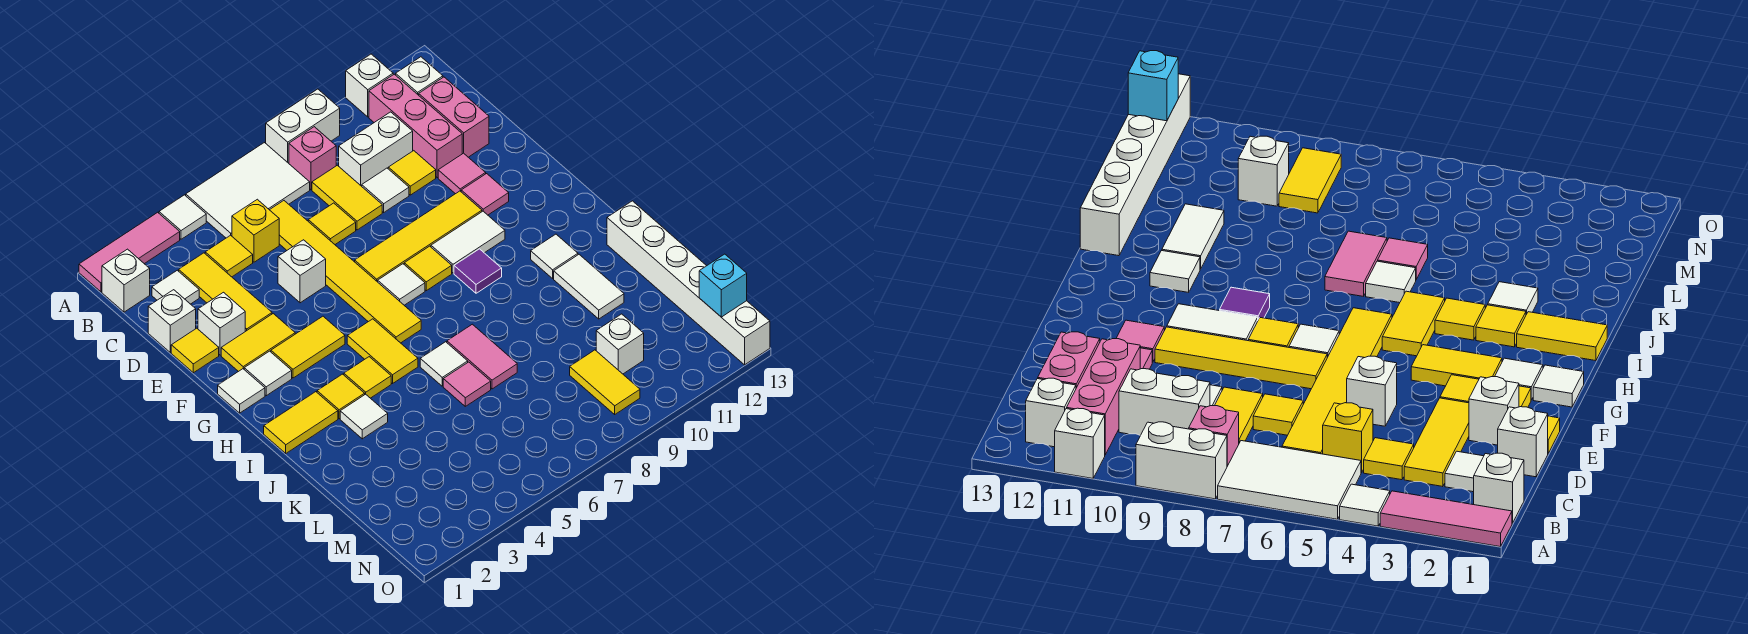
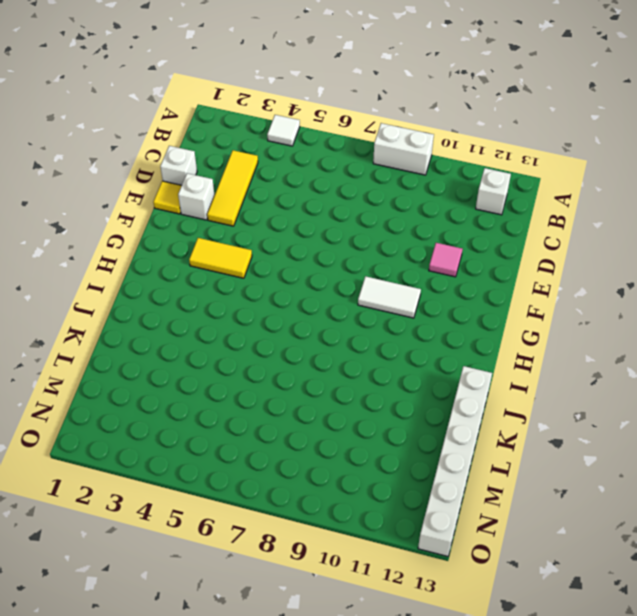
none -> pink 1x3 tile [79,212,180,292]
none -> white 2x3 tile [186,143,310,238]
none -> white 1x1 brick [346,54,393,117]
none -> white 1x1 brick [102,249,150,312]

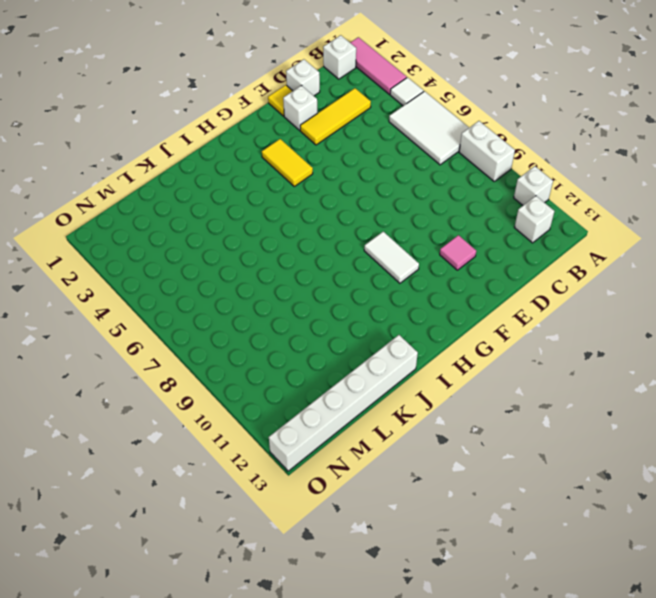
none -> pink 1x1 brick [289,127,336,190]
none -> pink 1x3 brick [369,74,462,178]
none -> white 1x1 tile [152,270,199,304]
none -> yellow 1x1 tile [205,235,253,277]

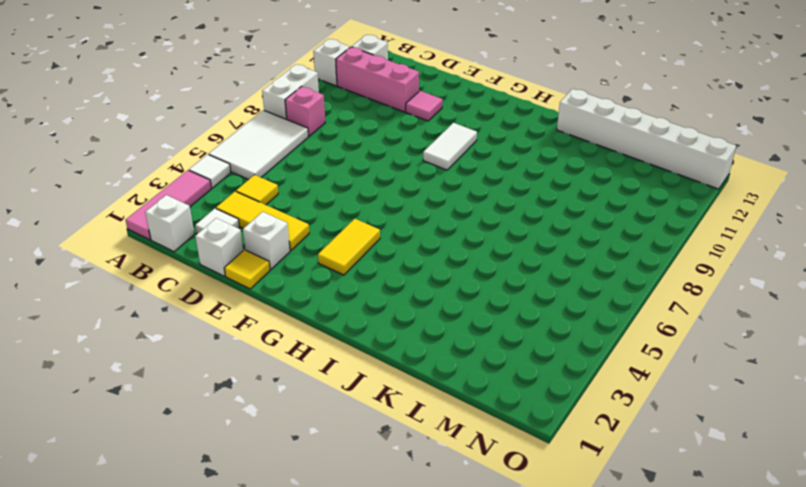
none -> yellow 1x1 brick [232,199,279,262]
none -> yellow 1x6 tile [270,201,421,343]
none -> yellow 1x2 tile [312,165,382,230]
none -> white 1x2 brick [339,112,413,186]

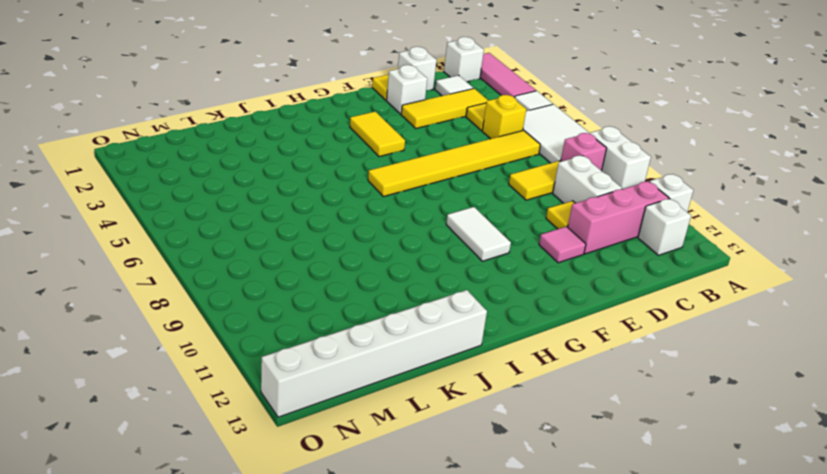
none -> pink 1x2 brick [419,77,489,157]
none -> yellow 1x1 tile [308,203,356,244]
none -> white 1x1 tile [362,168,409,212]
none -> white 1x1 brick [278,240,326,303]

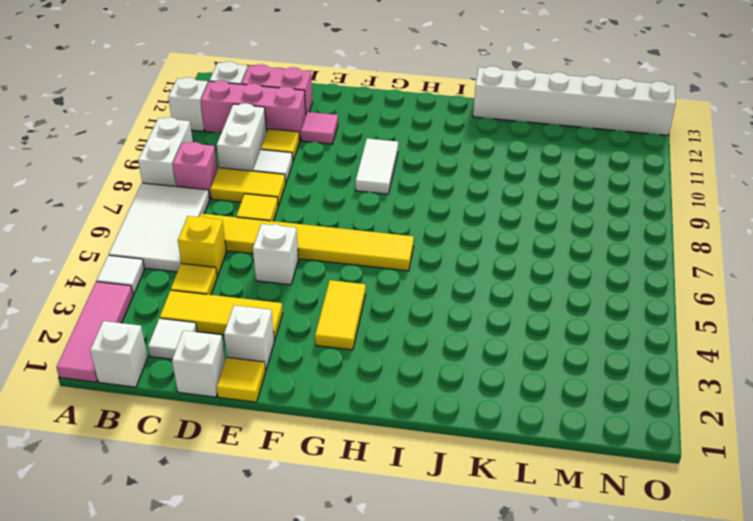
none -> yellow 1x2 tile [221,314,295,372]
none -> yellow 1x4 tile [355,191,482,282]
none -> pink 1x1 tile [461,174,509,215]
none -> white 1x1 tile [218,369,265,413]

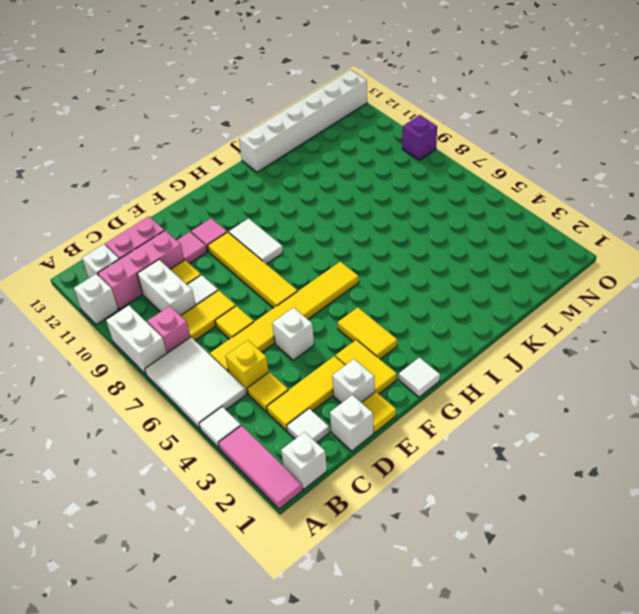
purple 1x1 brick [402,115,437,160] -> none
none -> white 1x1 tile [244,351,292,396]
none -> white 1x1 tile [378,264,425,305]
none -> yellow 1x1 tile [404,246,452,291]
none -> yellow 1x2 tile [347,319,418,384]

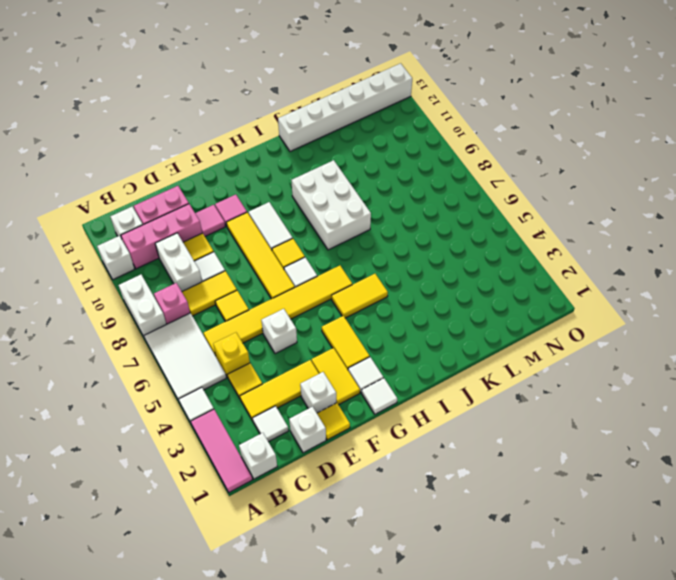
white 2x3 brick [291,160,371,250] -> none
none -> purple 1x1 tile [454,249,502,293]
none -> yellow 1x2 tile [264,392,338,453]
none -> yellow 1x1 tile [317,374,365,419]
none -> yellow 1x1 tile [344,357,391,398]

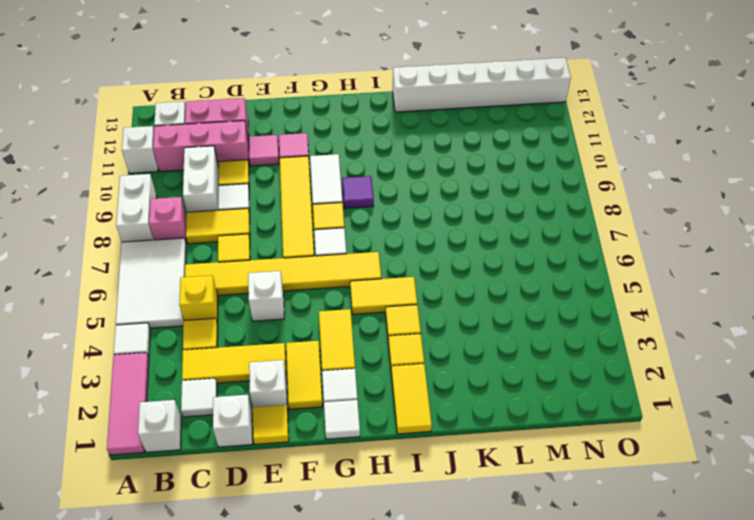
none -> white 1x1 tile [531,234,578,278]
none -> white 1x1 tile [340,394,388,439]
none -> white 1x1 tile [420,342,468,386]
none -> pink 1x2 tile [447,324,517,389]

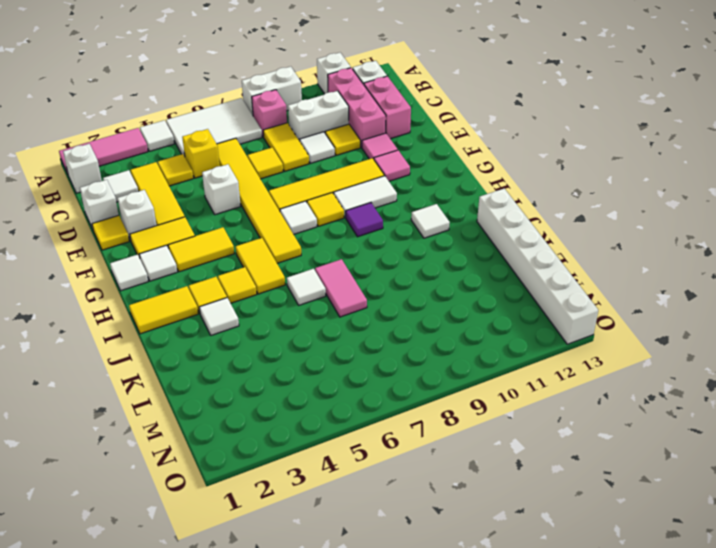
none -> white 1x2 tile [554,255,624,319]
none -> pink 1x1 tile [443,362,491,406]
none -> yellow 1x2 tile [570,350,640,414]
none -> white 1x1 brick [596,314,644,374]

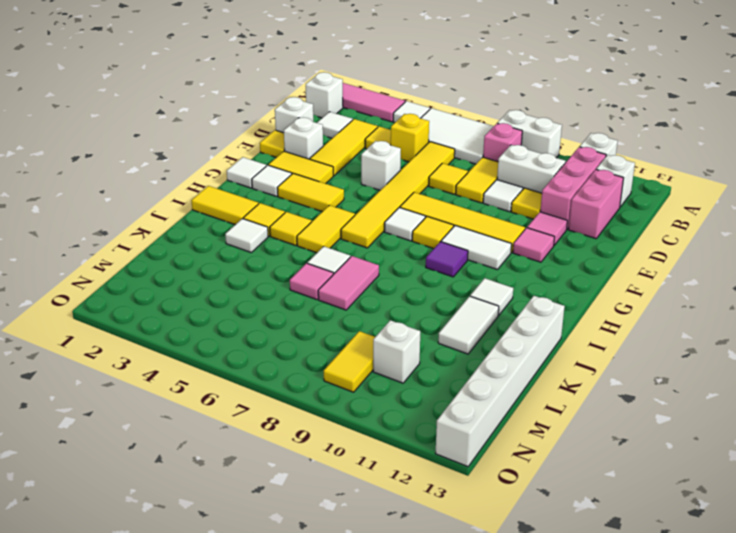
none -> cyan 1x1 brick [699,254,747,317]

